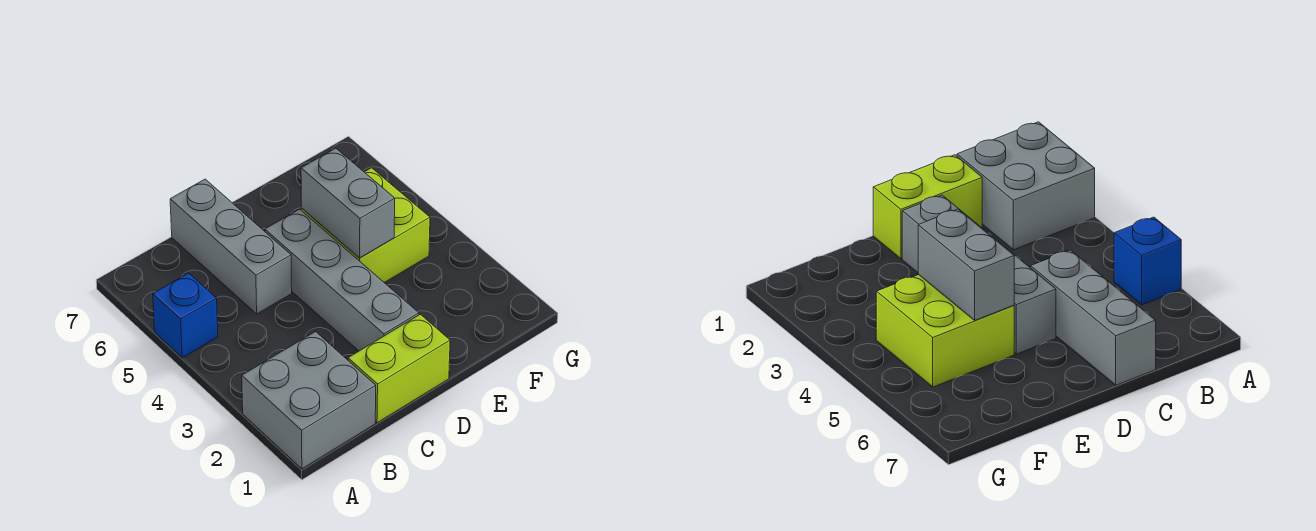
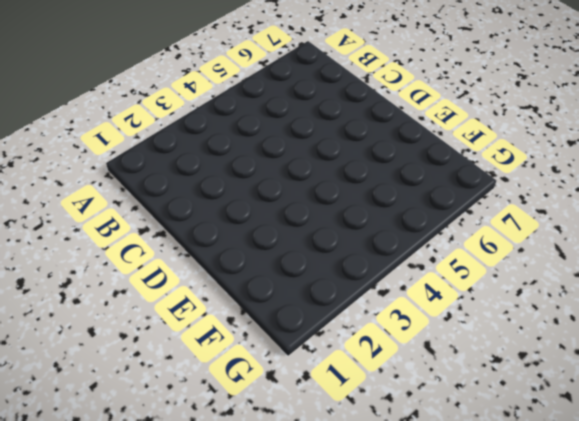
none -> grey 2x2 brick [242,332,376,469]
none -> blue 1x1 brick [153,273,218,358]

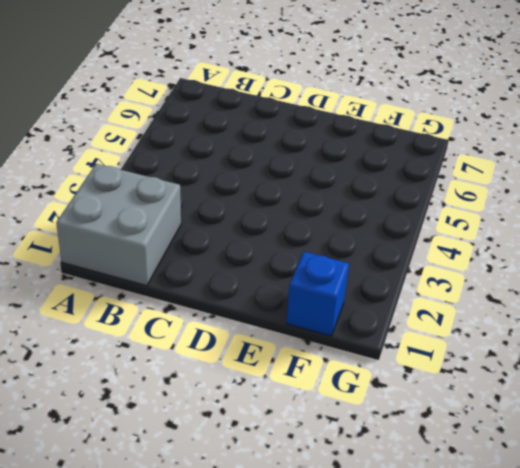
blue 1x1 brick [286,252,349,336] -> blue 1x1 brick moved to [153,273,218,358]
none -> lime 1x2 brick [348,314,450,423]
none -> grey 1x3 brick [170,179,292,314]

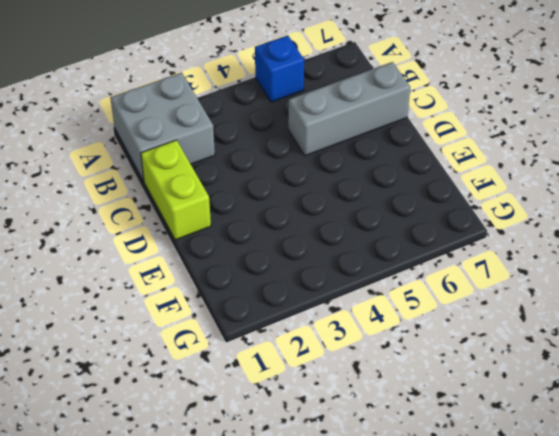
none -> grey 1x4 brick [265,209,419,351]
none -> lime 2x2 brick [301,168,430,283]

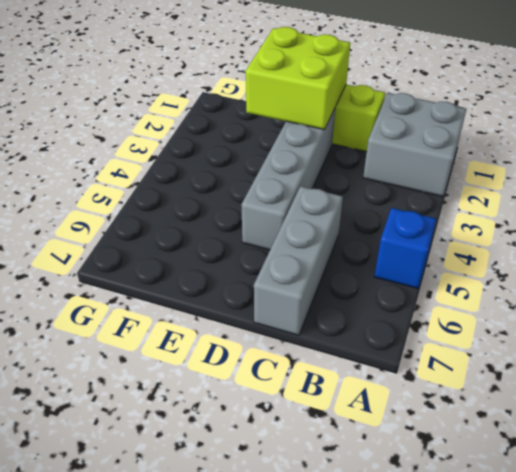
lime 2x2 brick [246,27,350,130] -> lime 2x2 brick moved to [301,168,430,283]
none -> grey 1x2 brick [301,148,395,258]

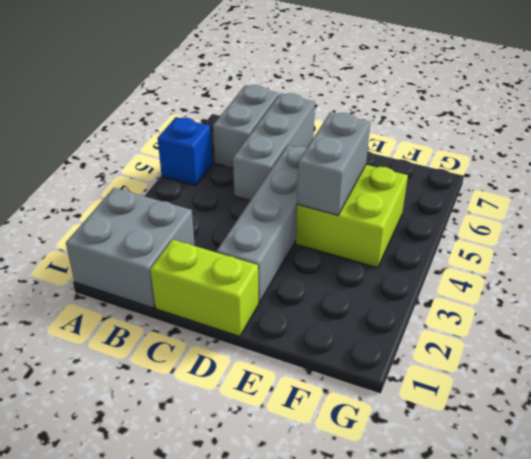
grey 1x2 brick [213,85,279,168] -> none

